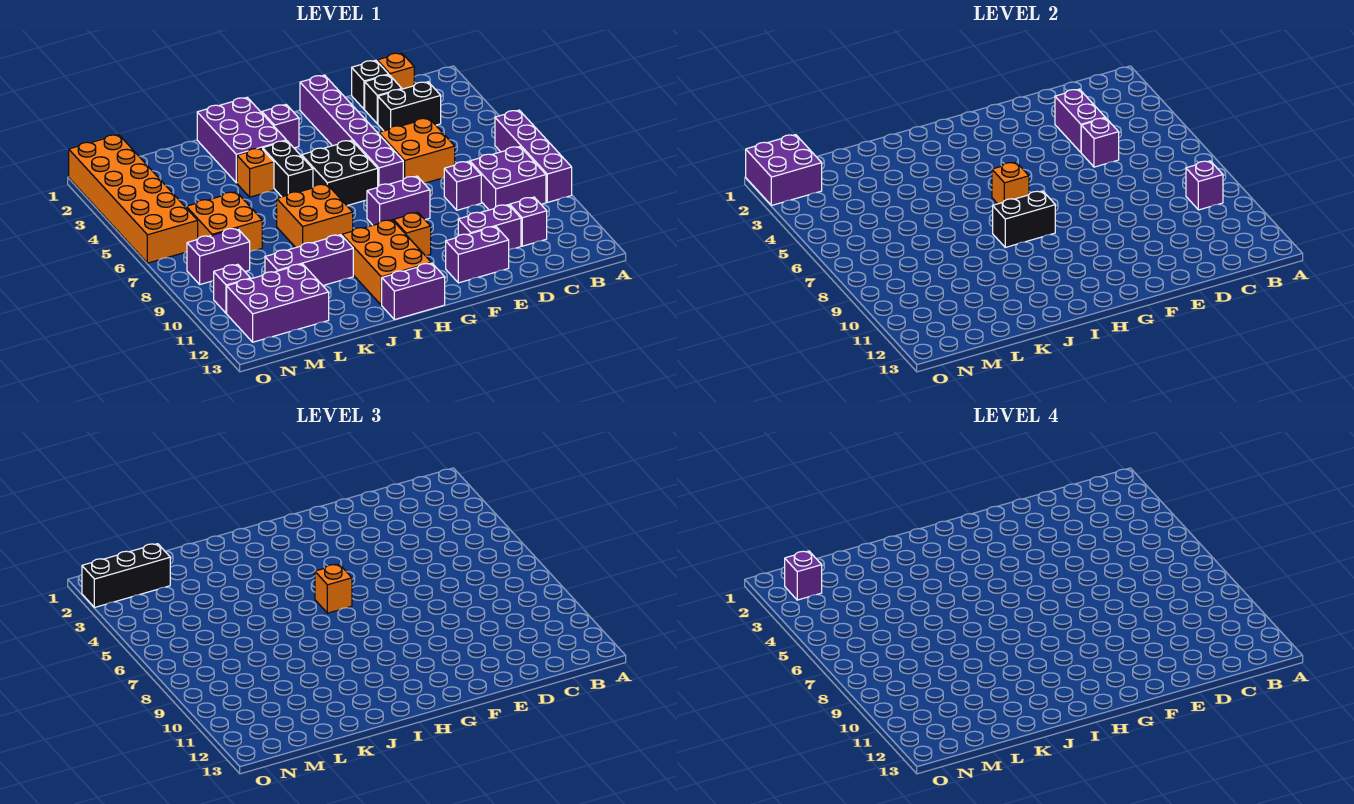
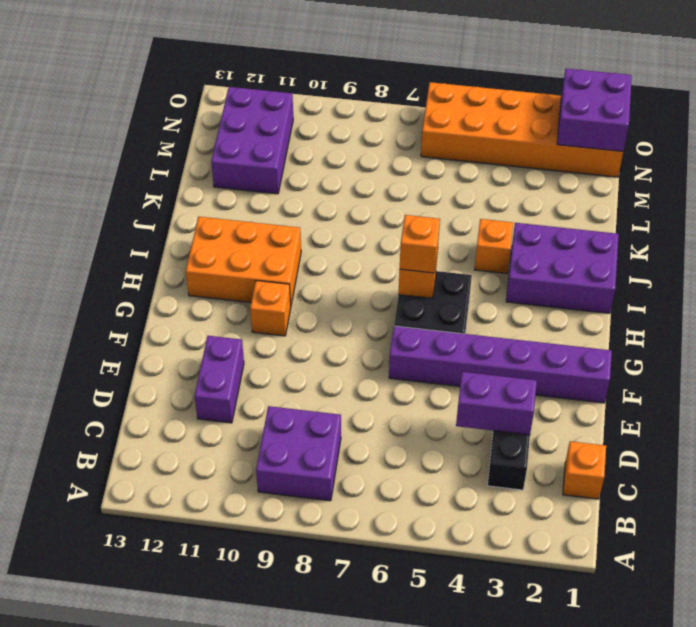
none -> purple 1x4 brick [495,110,572,202]
none -> purple 1x1 brick [510,197,547,246]
none -> black 1x1 brick [352,60,389,109]
none -> black 1x1 brick [365,75,402,124]

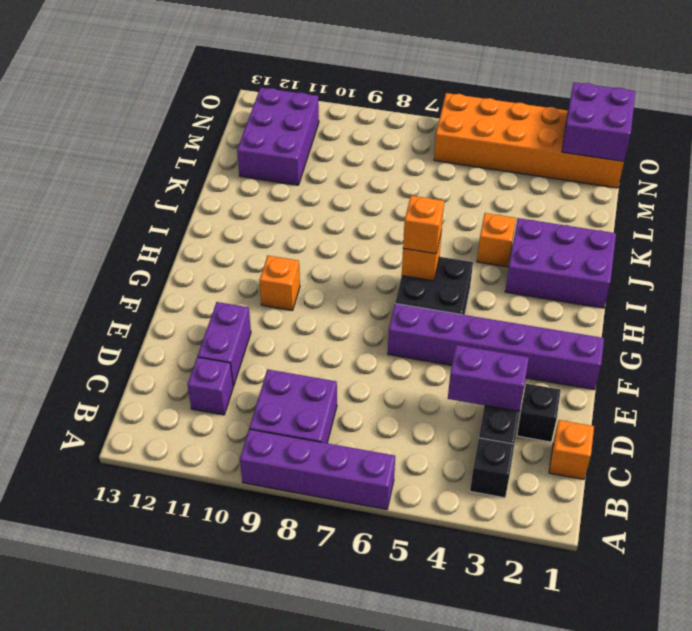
black 1x1 brick [470,438,514,498] -> black 1x1 brick moved to [352,60,389,109]
none -> orange 2x2 brick [379,118,455,183]
none -> purple 1x1 brick [444,161,481,210]
none -> purple 1x2 brick [446,226,509,283]
none -> purple 1x2 brick [367,176,430,225]

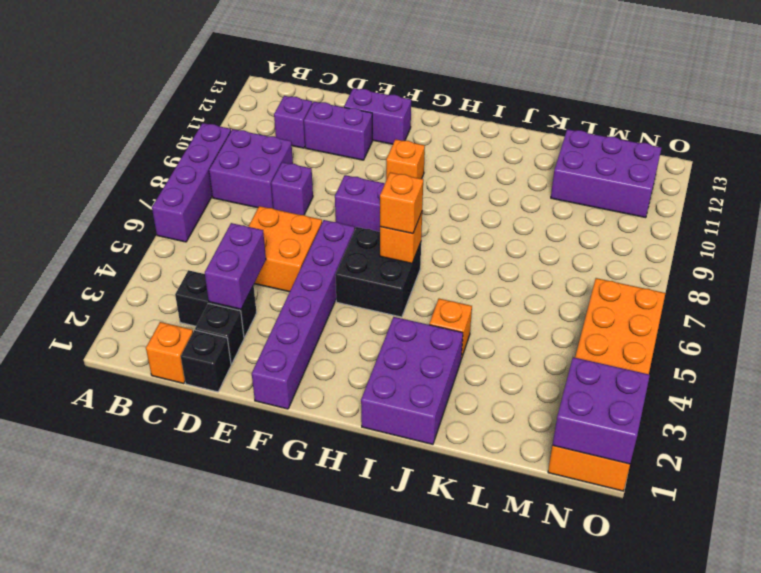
none -> purple 1x1 brick [262,105,299,148]
none -> orange 2x3 brick [342,220,431,305]
none -> purple 1x2 brick [382,263,445,320]
none -> black 1x2 brick [263,141,313,197]

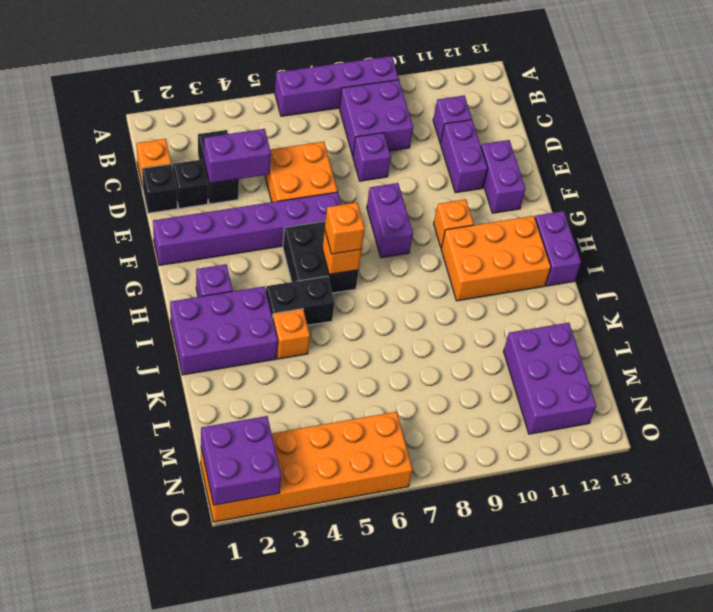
none -> orange 2x2 brick [277,184,353,247]
none -> purple 1x3 brick [265,235,353,286]
none -> orange 2x2 brick [186,192,262,252]
none -> purple 1x2 brick [187,228,250,284]

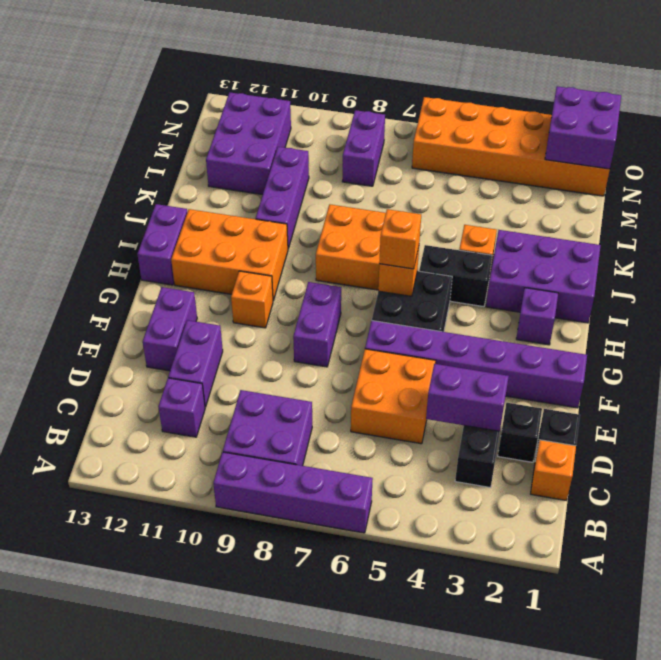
none -> purple 1x1 brick [444,161,481,210]
none -> orange 2x2 brick [186,192,262,252]
none -> purple 1x1 brick [214,264,251,313]
none -> purple 1x1 brick [1186,161,1223,210]

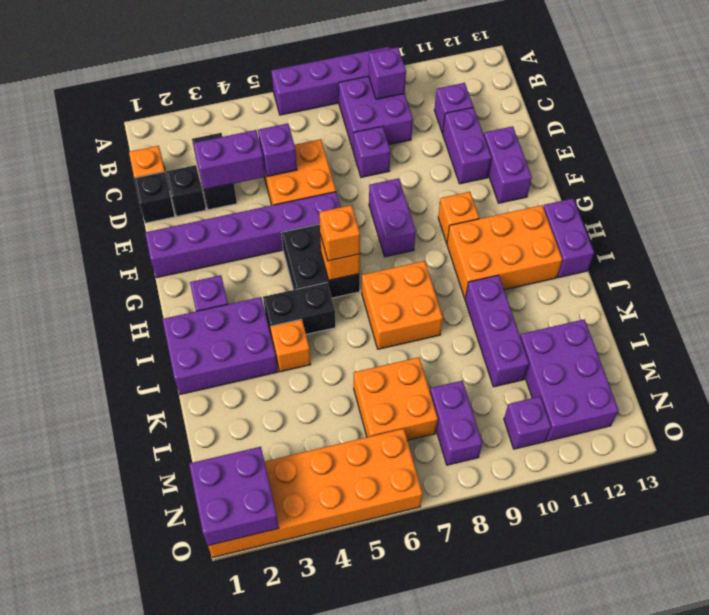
none -> black 1x2 brick [993,191,1055,247]
none -> black 1x3 brick [82,544,170,608]
none -> purple 1x1 brick [785,551,822,600]

